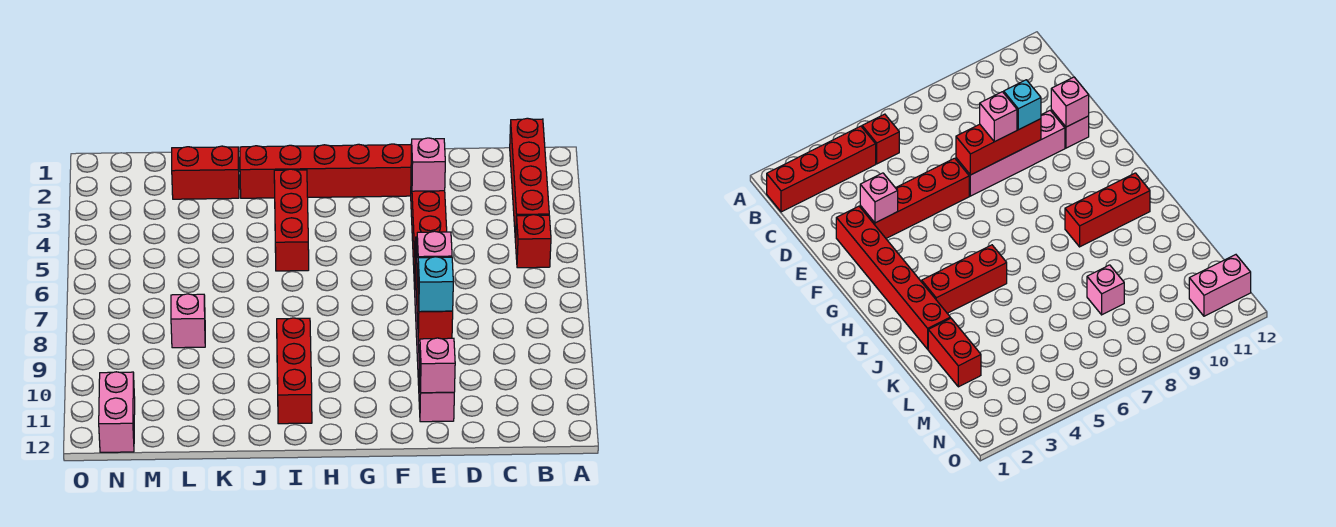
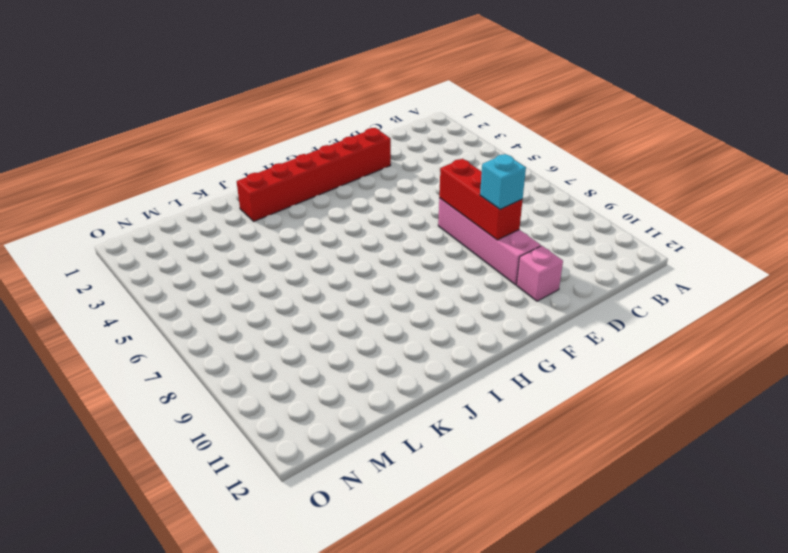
none -> red 1x4 brick [510,118,549,243]
none -> red 1x1 brick [516,215,551,268]
none -> red 1x4 brick [411,178,447,289]

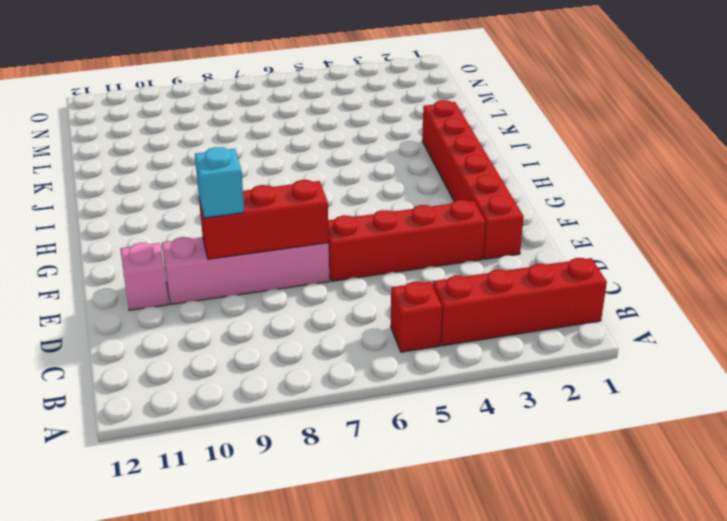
none -> red 1x3 brick [274,169,309,271]
none -> red 1x3 brick [277,318,312,424]
none -> red 1x2 brick [172,146,239,199]

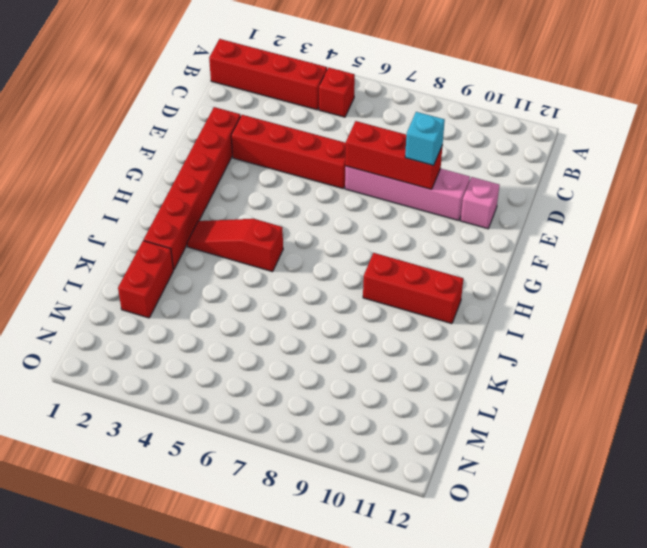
red 1x3 slope [187,219,283,272] -> red 1x3 brick [274,169,309,271]
none -> pink 1x1 brick [171,294,205,348]
none -> pink 1x2 brick [99,372,135,452]
none -> pink 1x1 brick [411,138,445,191]

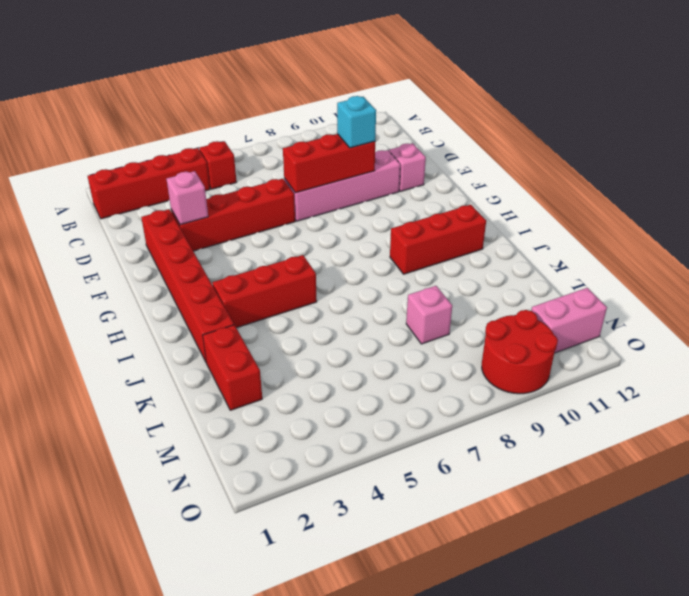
red 2x2 round brick [482,310,558,394] -> none
none -> pink 1x1 brick [419,338,455,393]
none -> pink 1x1 brick [417,231,452,280]

